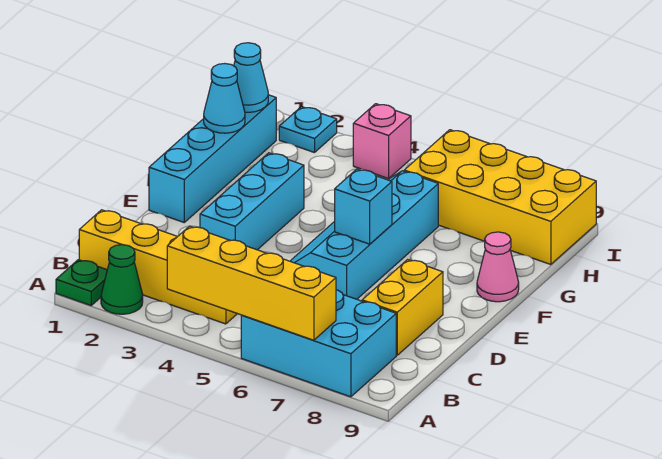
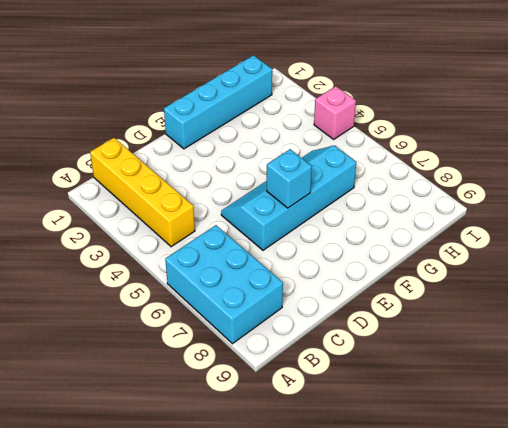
none -> green 1x1 plate [56,260,107,305]
none -> green 1x1 cone [101,245,143,314]
none -> yellow 1x2 brick [362,260,443,355]

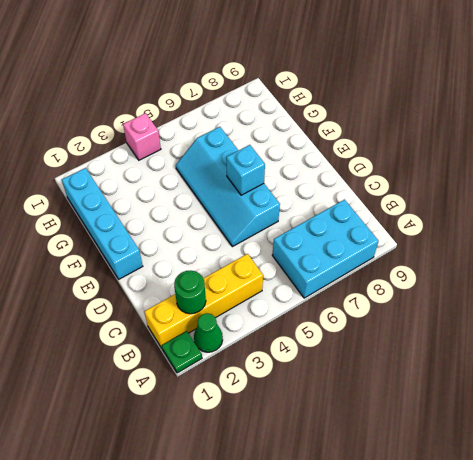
green 1x1 round brick [174,270,206,314] -> none
none -> yellow 1x2 brick [362,260,443,355]
none -> cyan 1x3 brick [200,153,304,250]
none -> pink 1x1 cone [477,232,519,302]

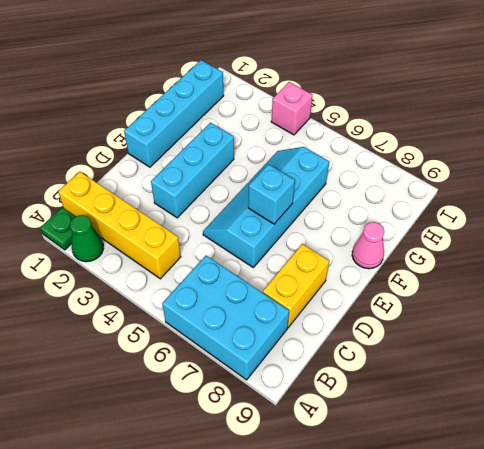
none -> yellow 2x4 brick [404,130,596,265]
none -> cyan 1x1 plate [279,107,337,153]
none -> yellow 1x4 brick [167,226,336,340]

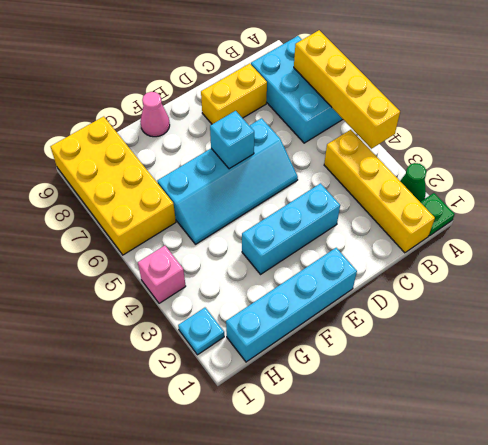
none -> cyan 1x1 cone [204,64,245,133]
none -> cyan 1x1 cone [234,43,268,112]

